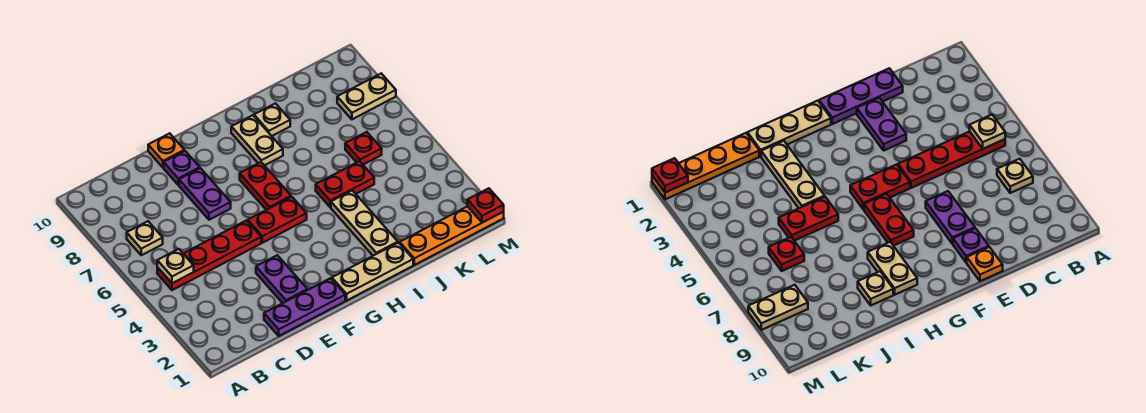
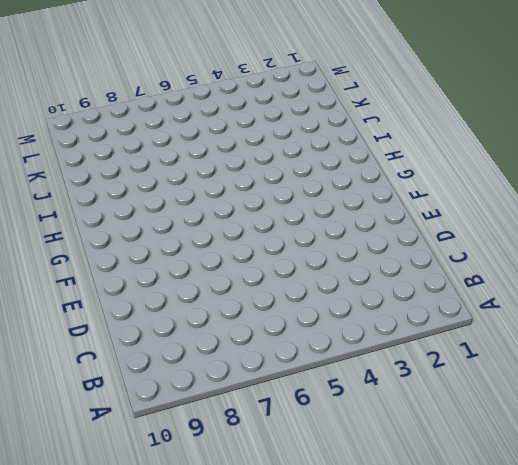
none -> red 1x4 plate [157,220,261,290]
none -> tan 1x1 plate [127,221,163,255]
none -> purple 1x3 plate [264,278,345,336]

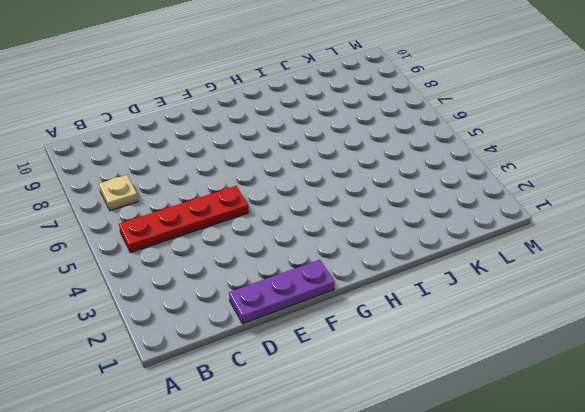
none -> purple 1x2 plate [256,255,307,303]
none -> purple 1x2 plate [179,168,231,220]
none -> purple 1x1 plate [164,151,200,185]

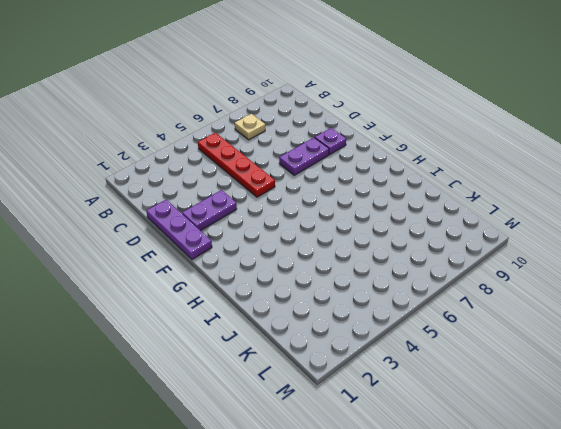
none -> orange 1x1 plate [148,133,184,168]
none -> red 1x2 plate [248,197,307,243]
none -> tan 1x3 plate [332,243,413,300]

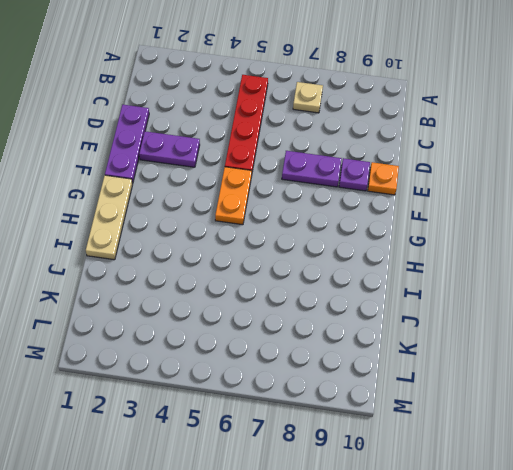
orange 1x2 plate [215,167,252,225] -> red 1x2 plate [248,197,307,243]
none -> red 1x2 plate [240,162,291,210]
none -> tan 1x2 plate [231,115,283,166]
none -> tan 1x3 plate [331,190,398,256]

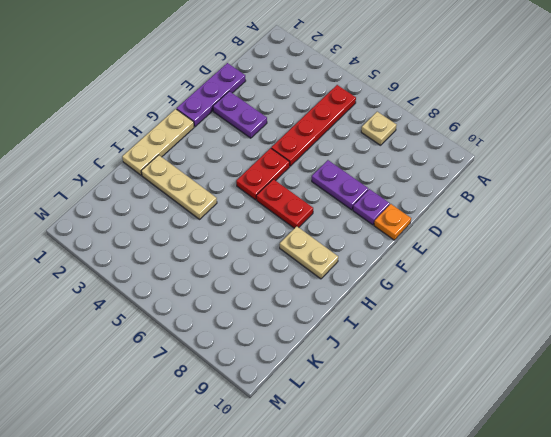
none -> red 1x2 plate [316,161,374,207]
none -> tan 1x1 plate [254,103,290,136]
none -> orange 1x4 plate [400,206,504,265]

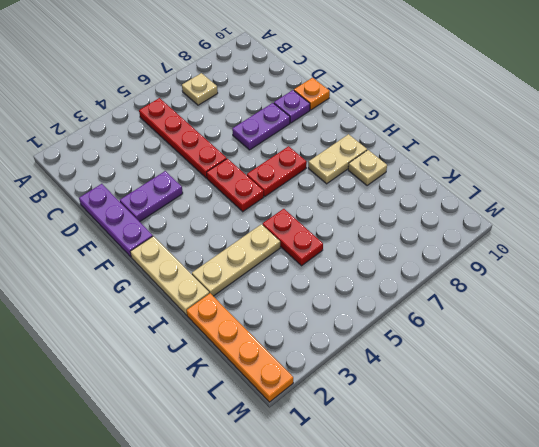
none -> red 1x1 plate [345,132,382,165]
none -> tan 1x2 plate [337,74,396,119]
none -> tan 1x1 plate [157,249,194,283]

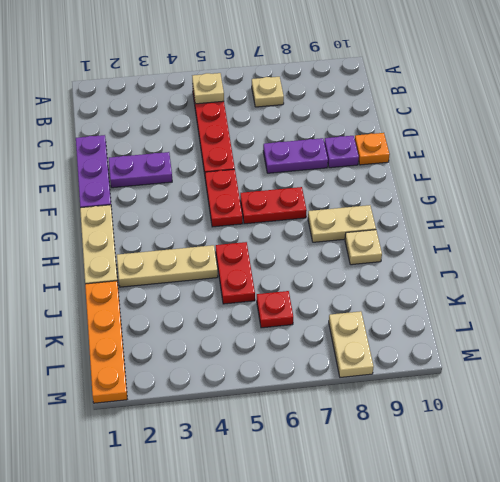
none -> red 1x1 plate [467,188,504,223]

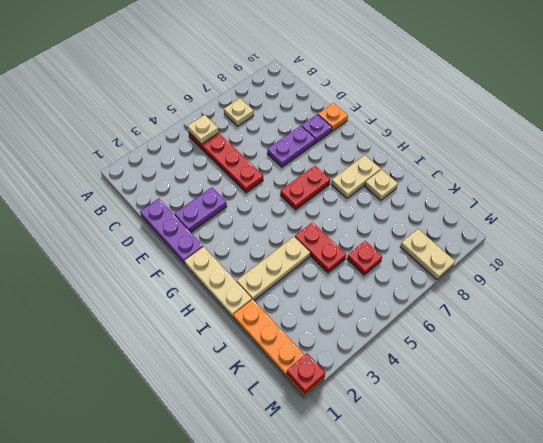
none -> red 1x2 plate [248,197,307,243]

